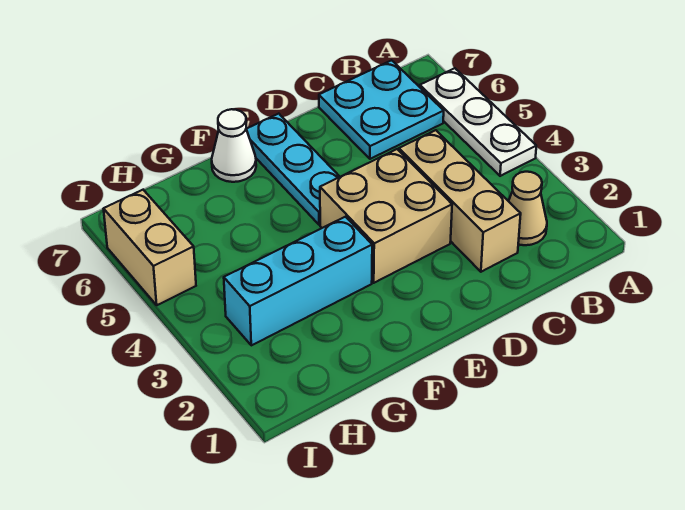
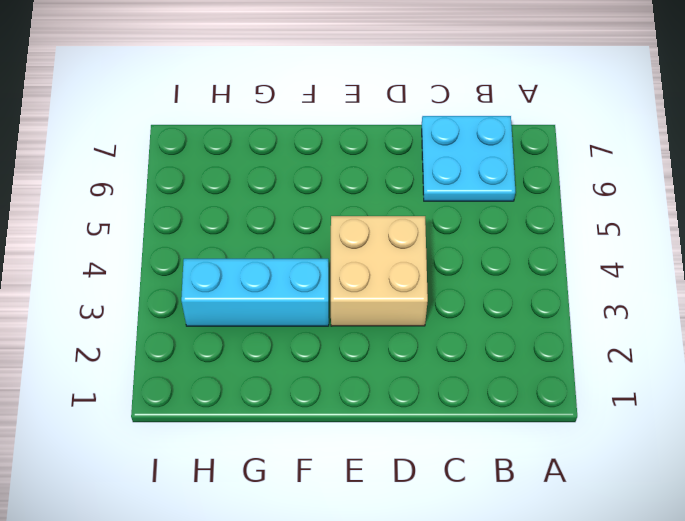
none -> white 1x3 plate [420,68,536,176]
none -> tan 1x1 cone [509,172,547,245]

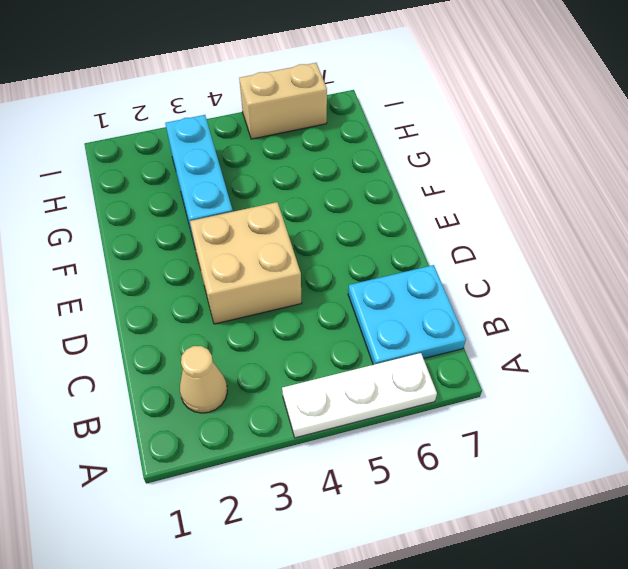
none -> tan 1x3 brick [399,130,521,272]
none -> cyan 1x3 plate [247,114,340,225]

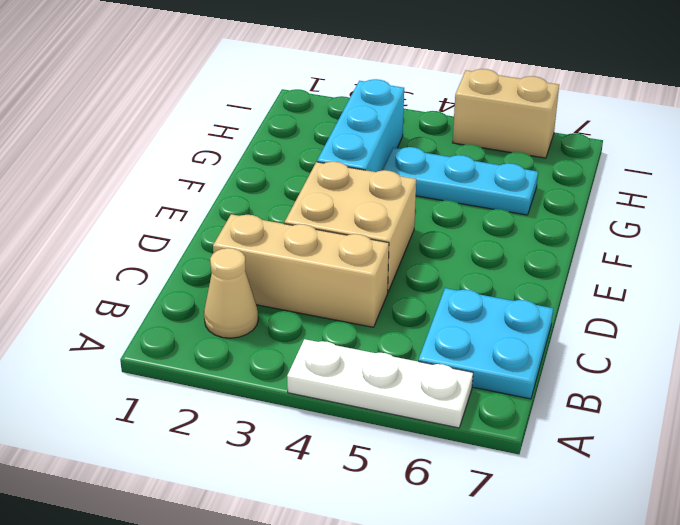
cyan 1x3 plate [383,147,538,215] -> cyan 1x3 plate moved to [247,114,340,225]
none -> white 1x1 cone [212,109,256,182]

